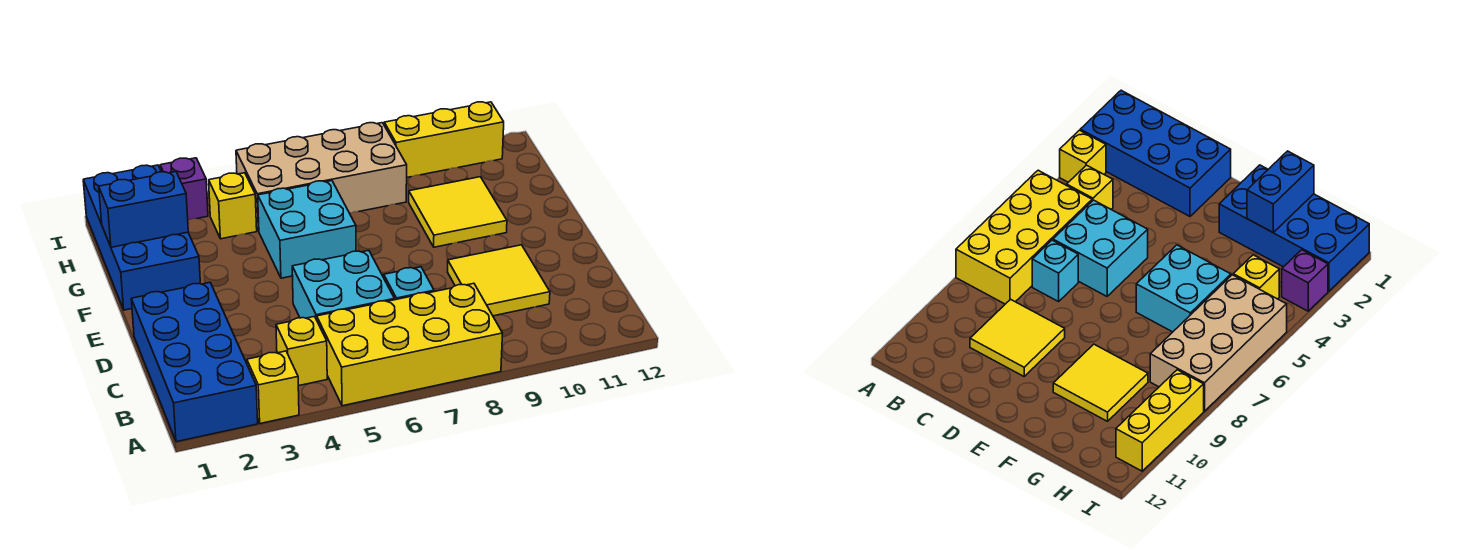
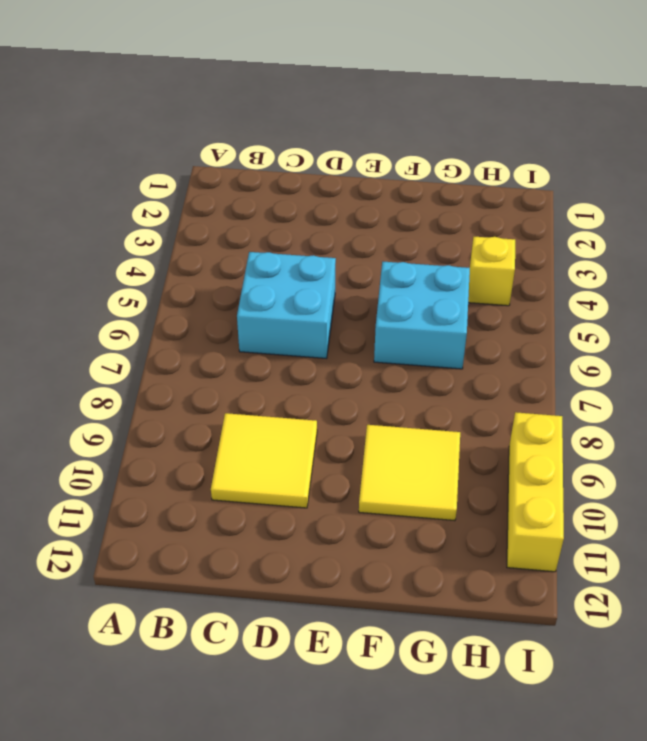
none -> blue 2x4 brick [131,283,258,442]
none -> yellow 1x1 brick [247,351,299,424]
none -> yellow 2x4 brick [317,283,503,406]

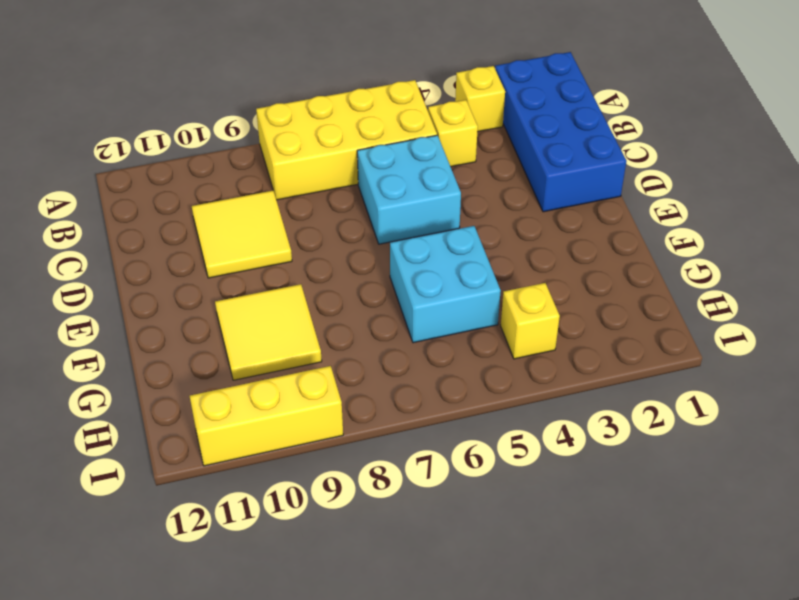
none -> cyan 1x1 brick [384,267,434,300]
none -> blue 2x4 brick [83,165,200,310]
none -> tan 2x4 brick [236,123,407,231]

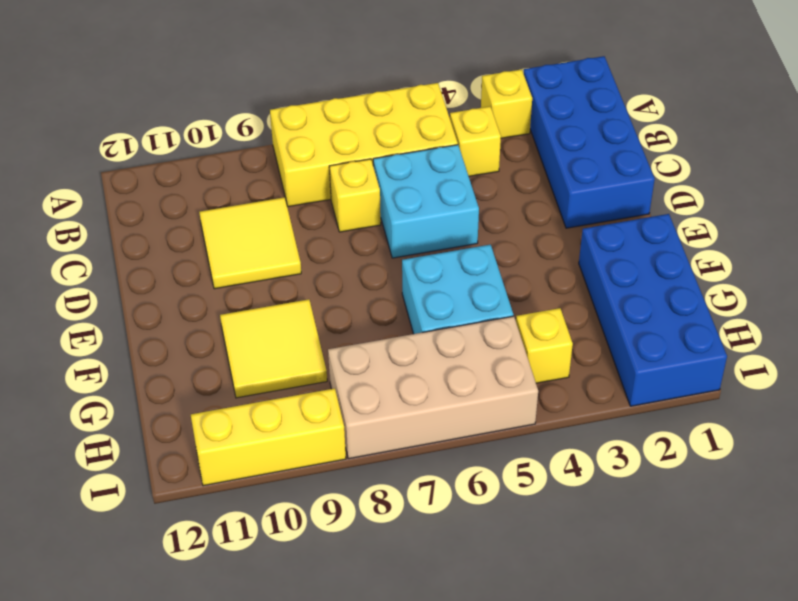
yellow 1x1 brick [329,159,381,232] -> cyan 1x1 brick [384,267,434,300]
none -> purple 1x1 brick [160,158,208,220]
none -> blue 1x2 brick [99,172,188,247]

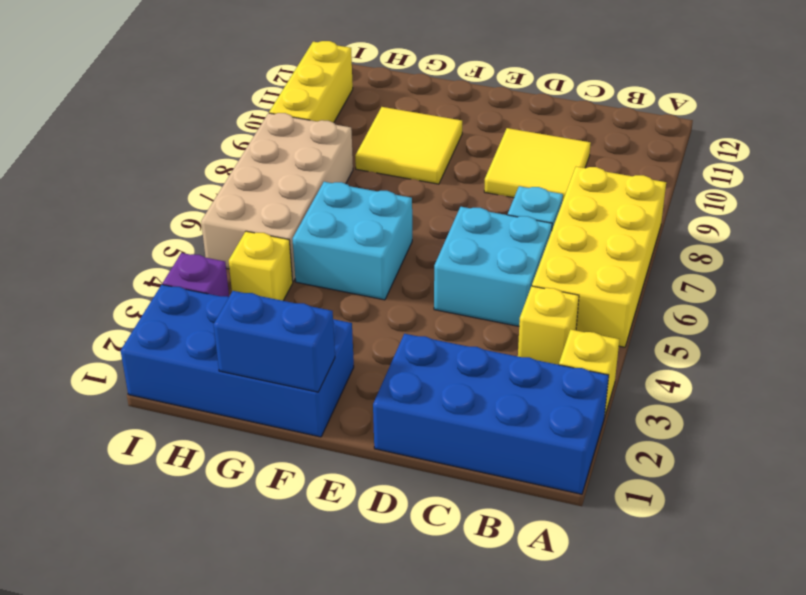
blue 1x2 brick [213,291,335,392] -> blue 1x2 brick turned to [99,172,188,247]

